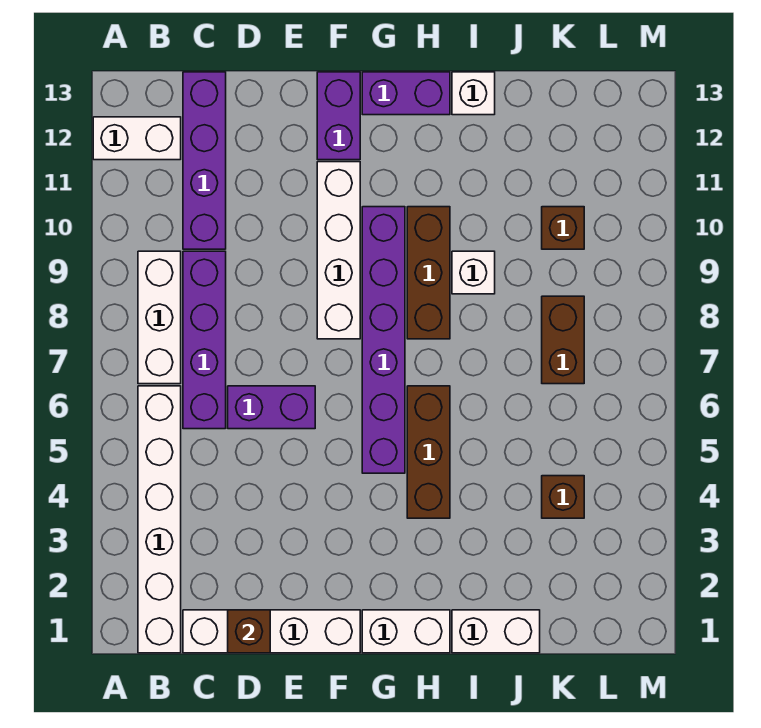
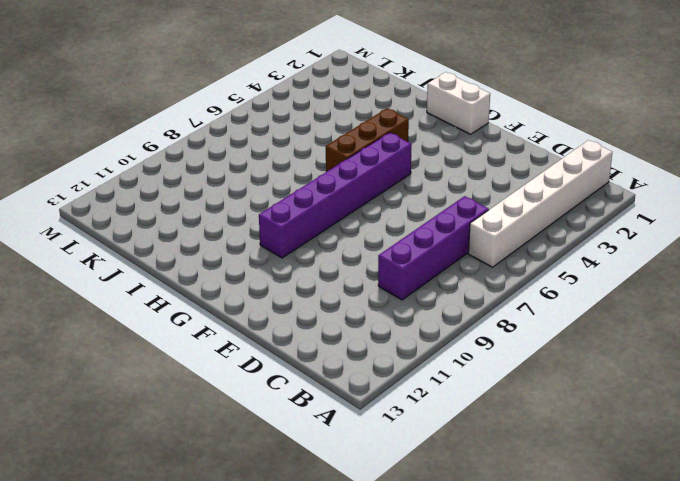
none -> white 1x2 brick [93,117,181,160]
none -> white 1x3 brick [138,251,181,384]
none -> white 1x4 brick [183,610,360,653]

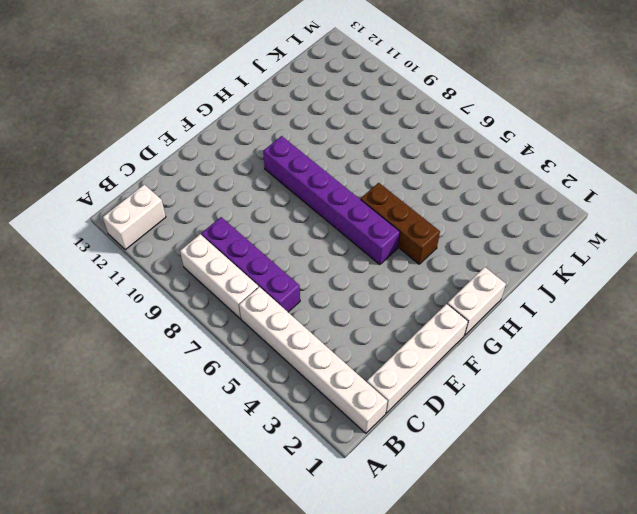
none -> purple 1x4 brick [183,72,226,249]
none -> purple 1x2 brick [228,386,315,429]
none -> white 1x4 brick [317,162,360,339]

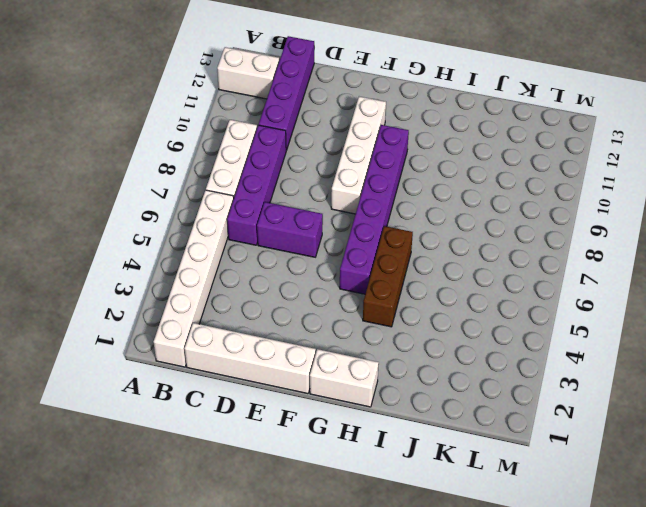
none -> purple 1x2 brick [317,72,360,160]
none -> purple 1x2 brick [362,72,450,115]
none -> brown 1x3 brick [407,207,450,339]

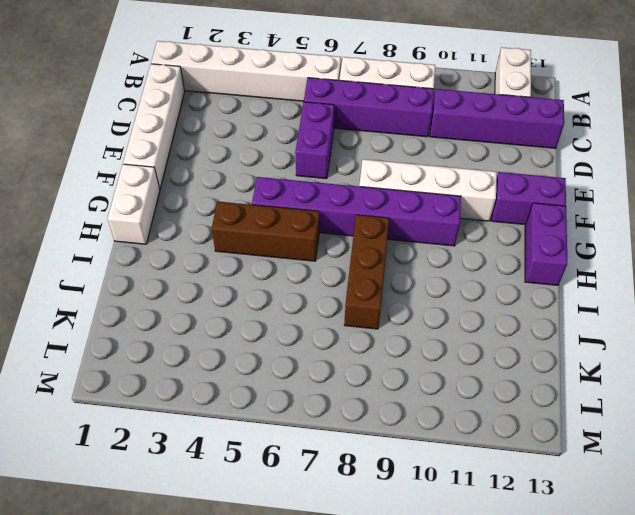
brown 1x3 brick [344,215,389,329] -> brown 1x3 brick turned to [407,207,450,339]
none -> white 1x2 brick [452,610,540,653]
none -> white 1x1 brick [452,251,495,294]
none -> white 1x1 brick [452,72,495,115]

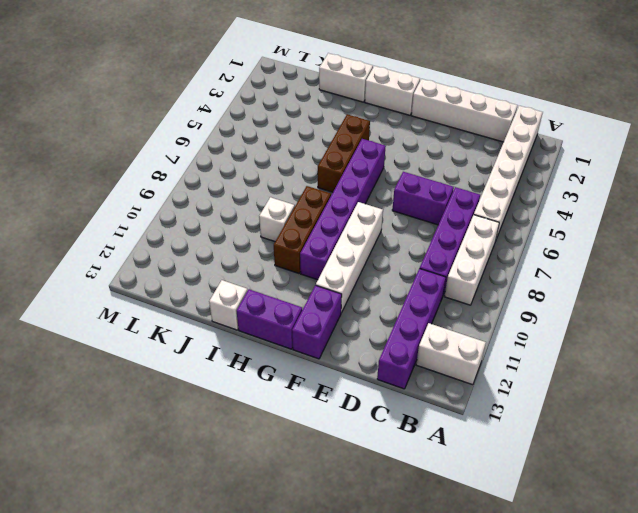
none -> brown 1x1 brick [542,476,584,518]
none -> brown 1x2 brick [542,296,584,384]
none -> brown 1x1 brick [542,207,584,249]

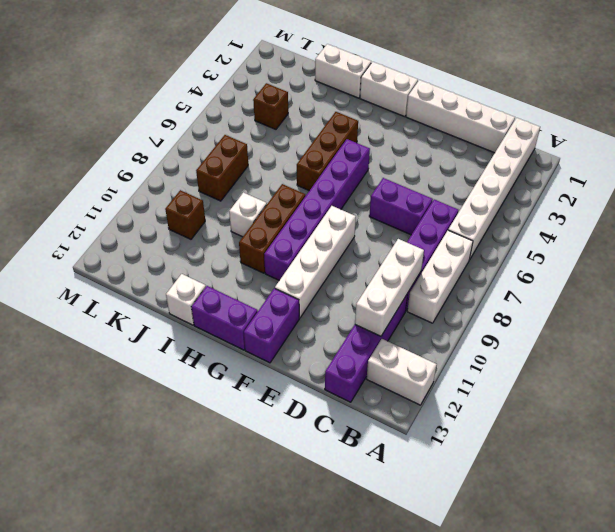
white 1x3 brick [355,239,424,336] -> none
none -> brown 1x1 brick [228,610,270,653]

